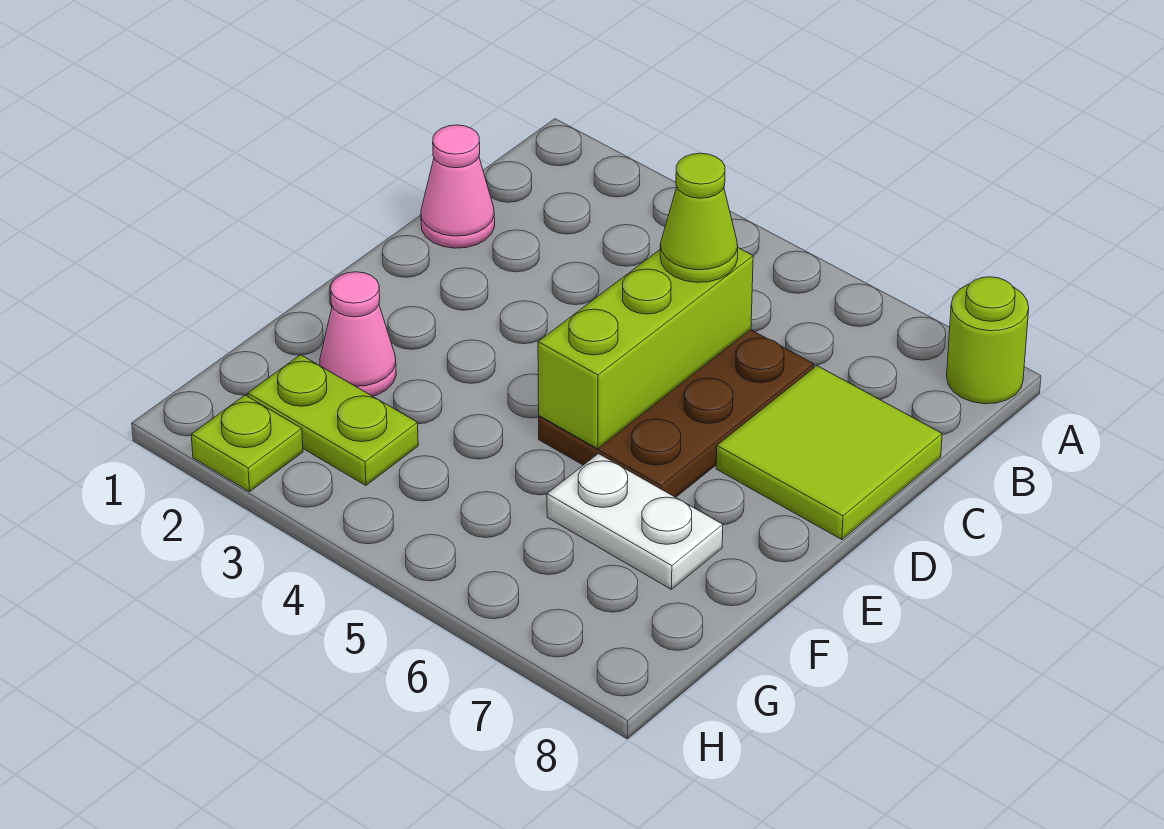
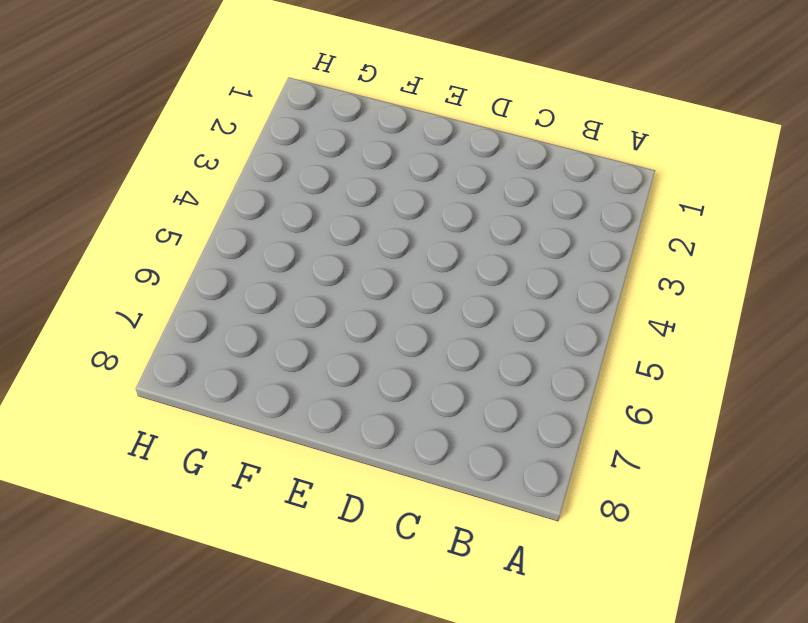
none -> lime 1x1 round brick [947,277,1029,404]
none -> pink 1x1 cone [421,125,495,248]

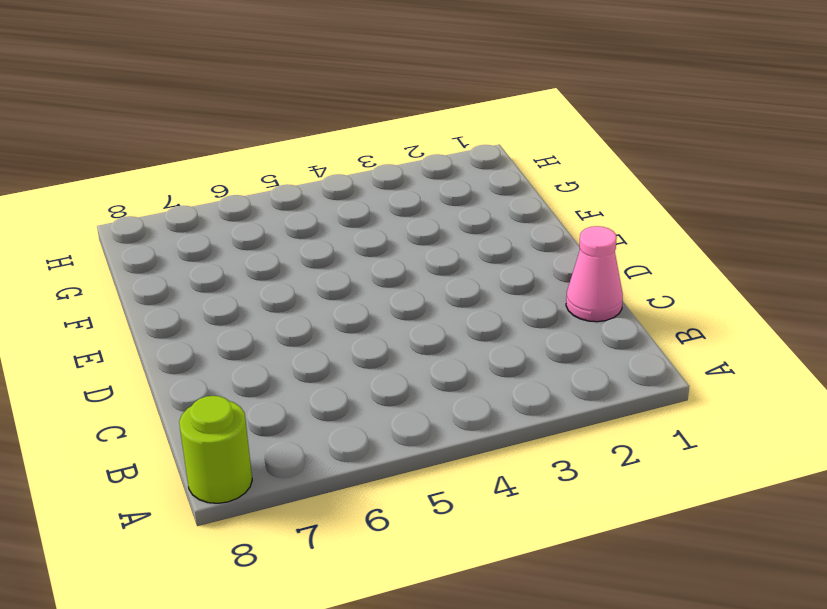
none -> brown 2x3 plate [539,330,814,497]
none -> lime 2x2 tile [716,366,942,540]

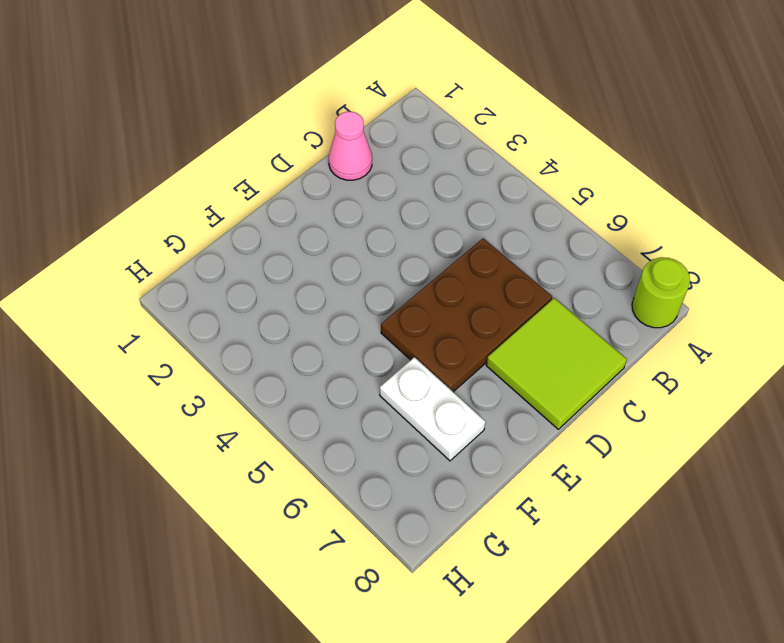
none -> pink 1x1 cone [320,272,396,396]
none -> lime 1x2 plate [248,355,418,485]

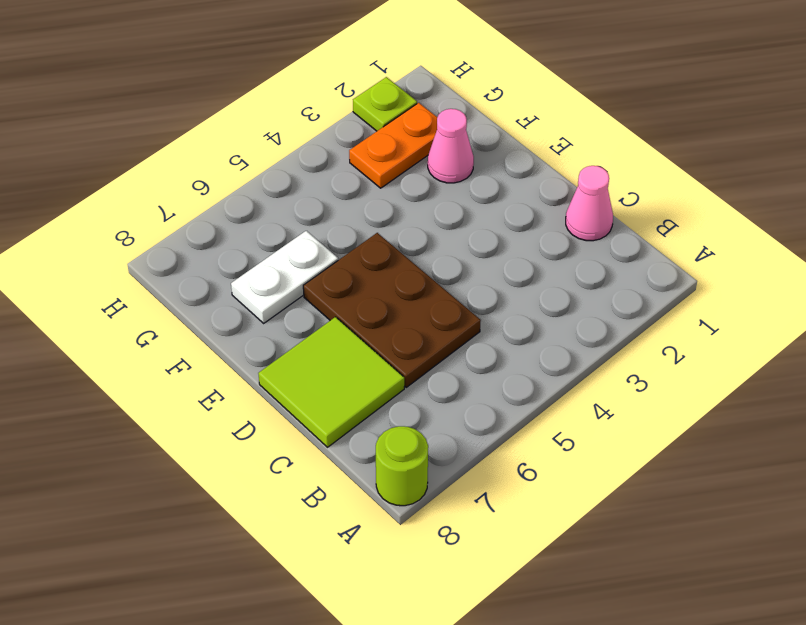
orange 1x2 plate [349,103,437,188] -> lime 1x2 plate [248,355,418,485]
none -> lime 1x3 brick [538,248,753,449]
none -> lime 1x1 cone [660,153,738,282]

